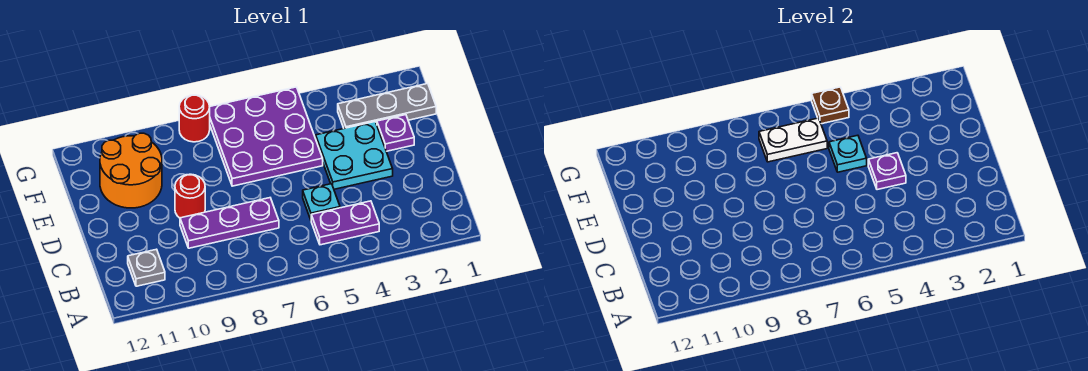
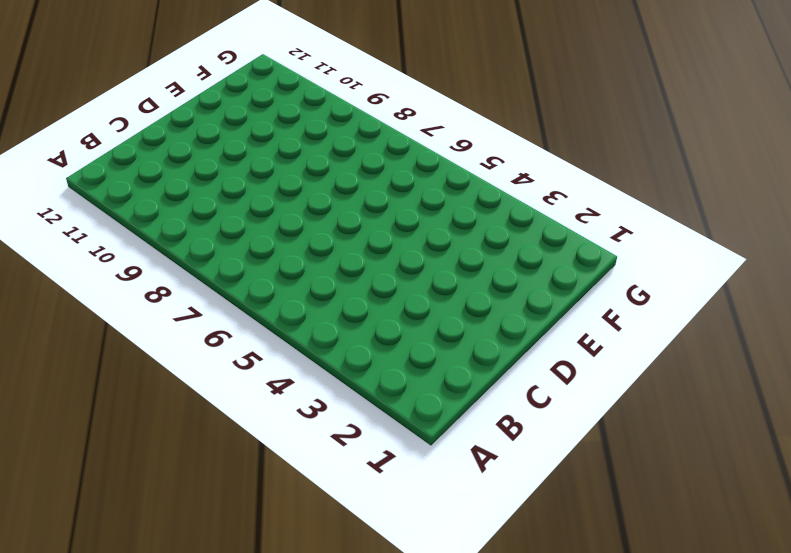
none -> purple 1x2 plate [311,201,379,245]
none -> grey 1x1 plate [128,249,165,286]
none -> cyan 1x1 plate [303,184,340,220]

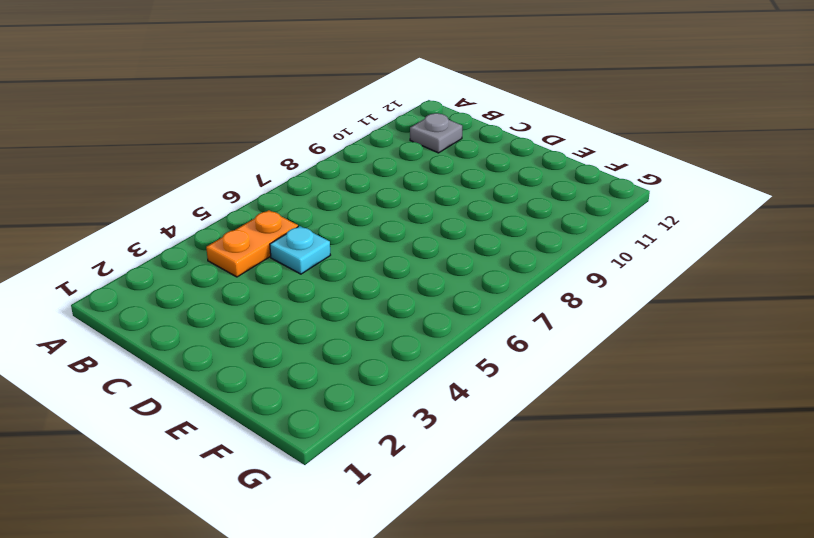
orange 1x2 plate [206,210,298,277] -> purple 1x2 plate [311,201,379,245]
none -> purple 1x3 plate [180,198,279,248]
none -> cyan 2x2 plate [316,122,393,189]
none -> red 1x1 round brick [175,174,205,218]

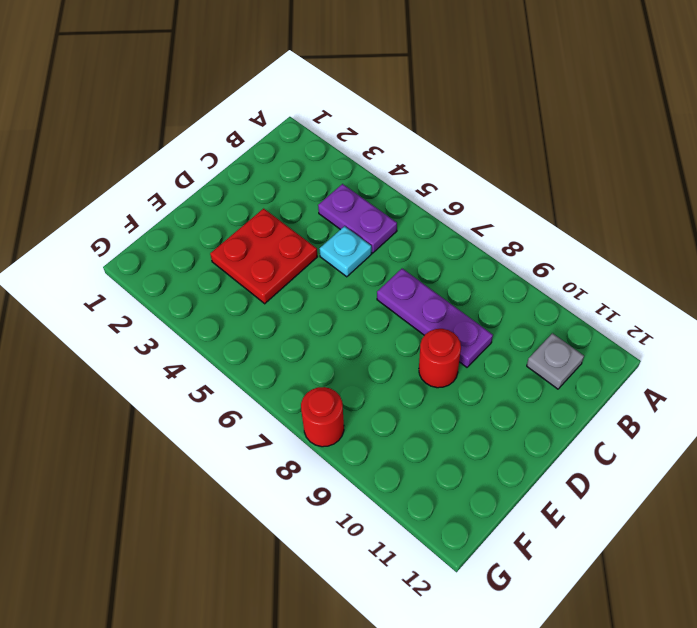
red 2x2 plate [210,209,318,304] -> cyan 2x2 plate [316,122,393,189]
none -> purple 1x1 plate [377,115,414,151]
none -> purple 3x3 plate [210,87,323,186]
none -> orange 2x2 round brick [100,133,162,208]

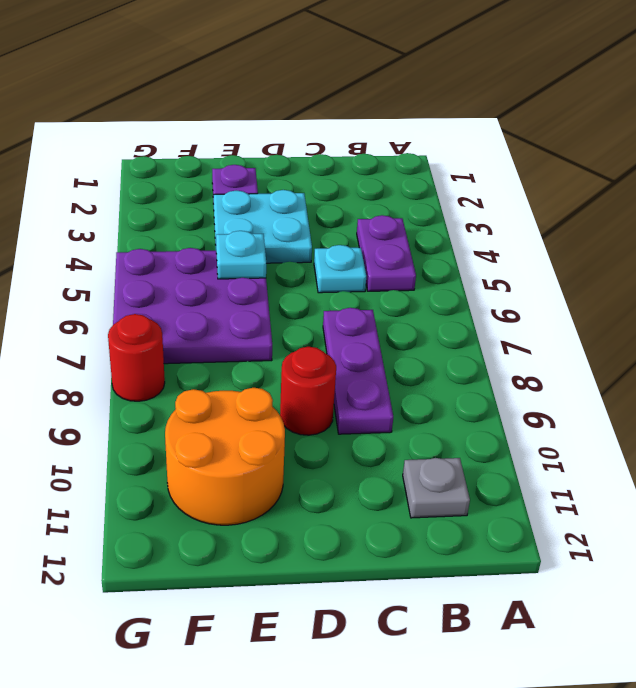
none -> grey 1x3 plate [338,84,436,128]
none -> purple 1x1 plate [868,153,906,190]
none -> white 1x2 plate [759,118,827,162]

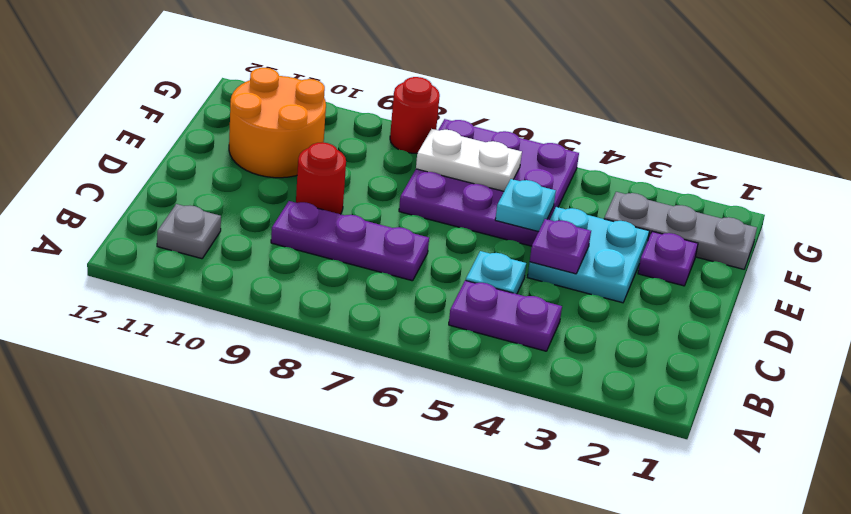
none -> brown 1x1 plate [812,87,849,124]

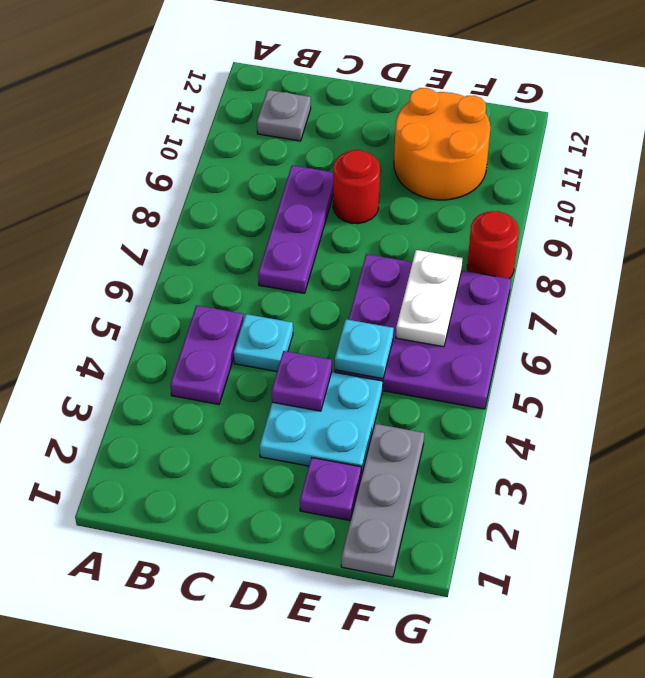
none -> brown 1x1 plate [812,87,849,124]

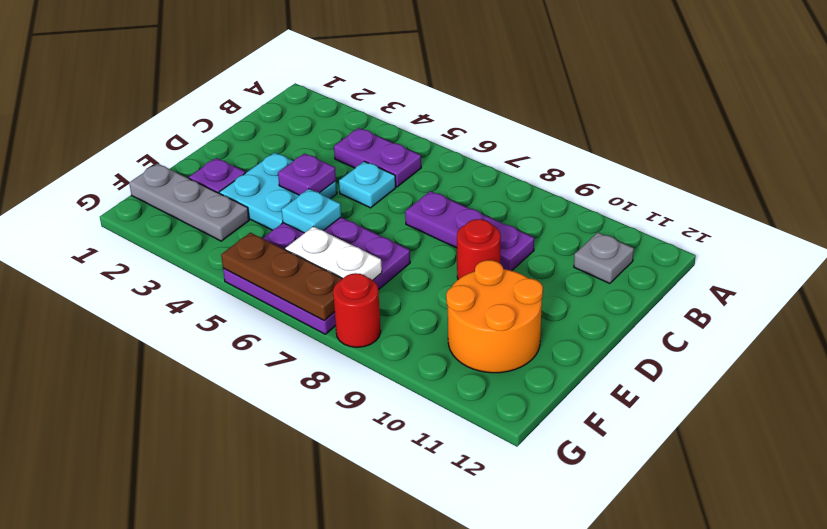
brown 1x3 plate [221,233,342,320] -> brown 1x1 plate [812,87,849,124]

